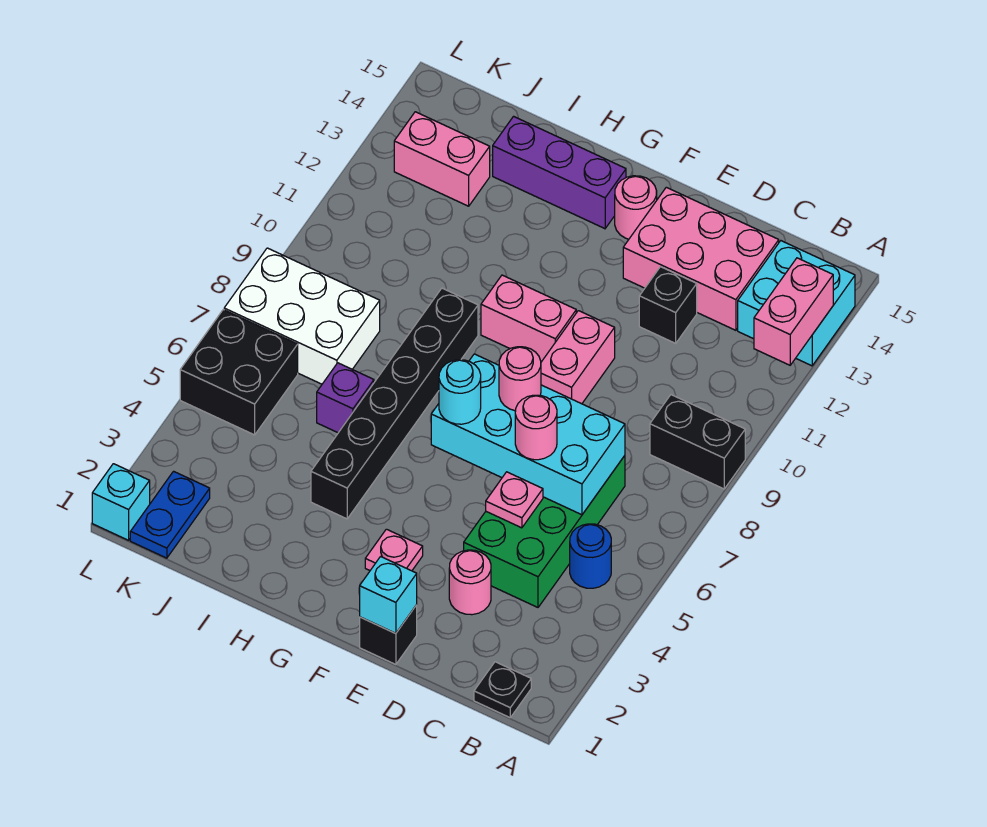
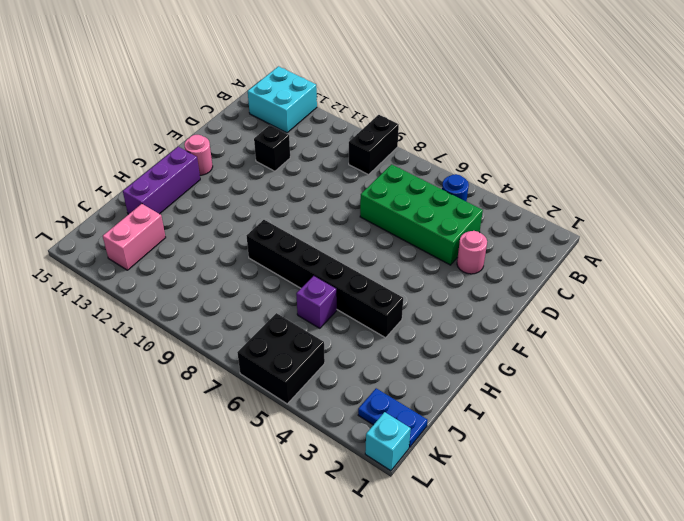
none -> black 1x1 plate [474,662,531,717]
none -> pink 2x3 brick [623,187,779,330]
none -> black 1x1 brick [360,605,417,665]

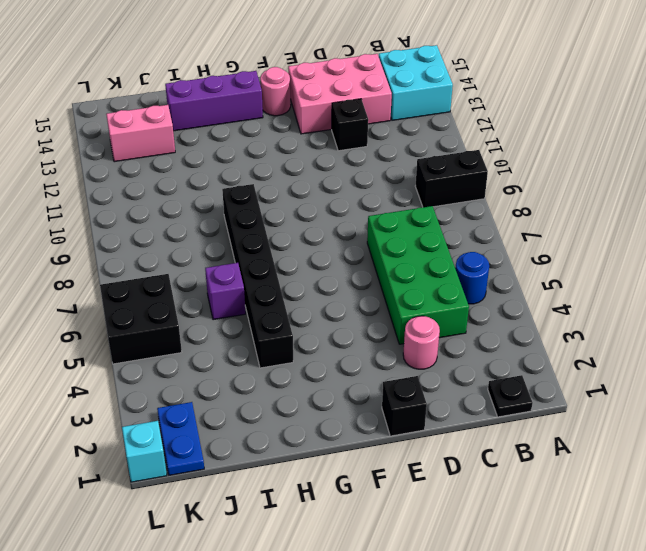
none -> pink 1x2 brick [541,311,615,404]
none -> pink 1x1 plate [365,529,423,571]
none -> pink 1x2 brick [481,275,576,362]

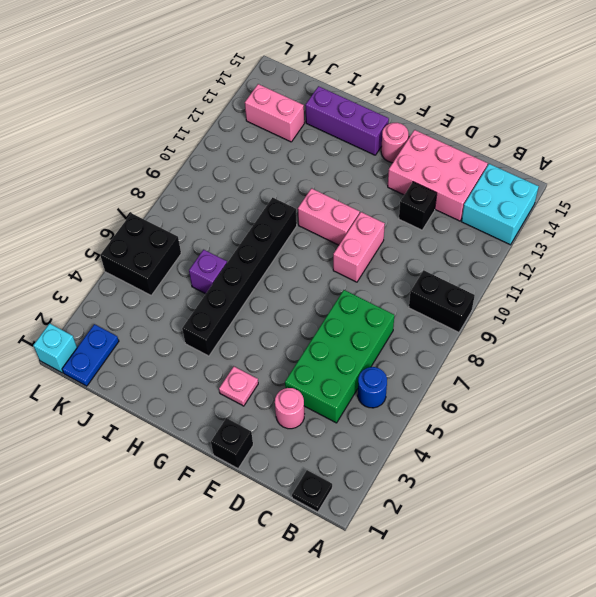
none -> white 2x3 brick [224,248,380,384]
none -> pink 1x2 brick [754,258,833,365]
none -> cyan 2x4 brick [431,354,625,515]

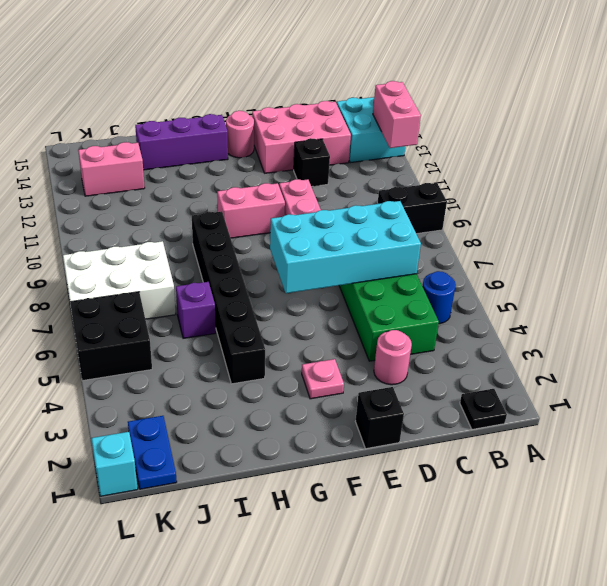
none -> pink 1x1 plate [486,472,543,528]
none -> cyan 1x1 brick [360,557,417,633]
none -> pink 1x1 round brick [515,395,557,460]

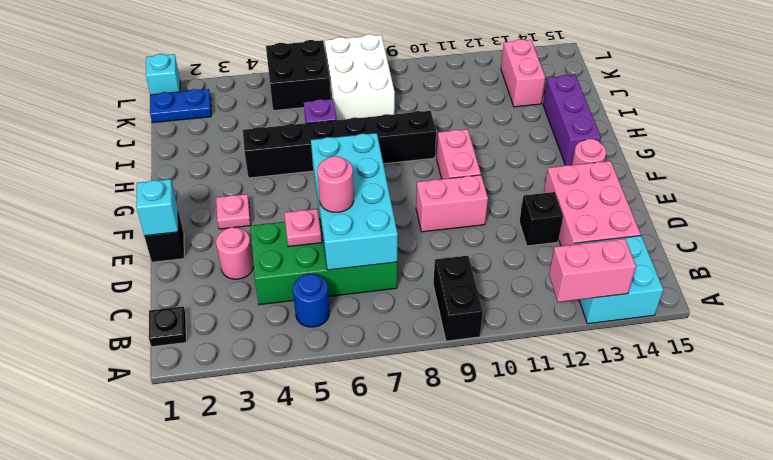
none -> pink 1x1 round brick [499,347,541,411]
none -> cyan 1x1 round brick [439,360,481,424]

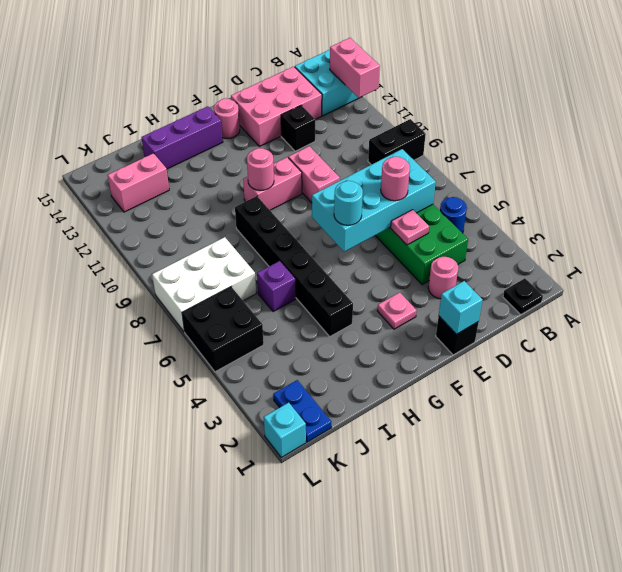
pink 1x1 round brick [247,148,274,190] -> pink 1x1 round brick moved to [499,347,541,411]

